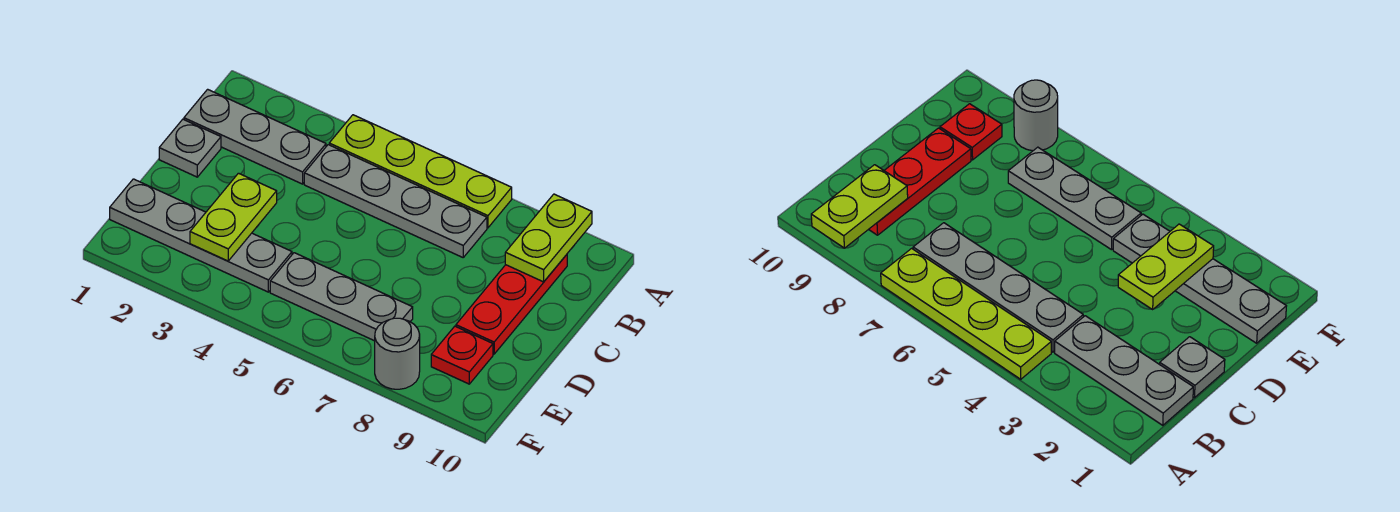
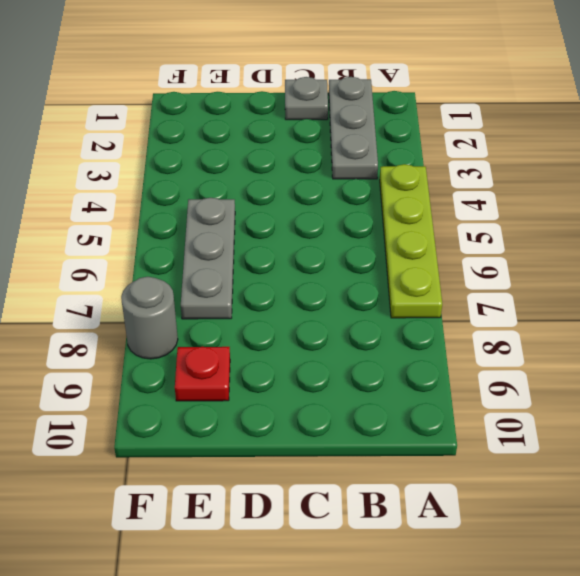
none -> grey 1x4 plate [304,145,487,257]
none -> red 1x3 plate [456,255,567,354]

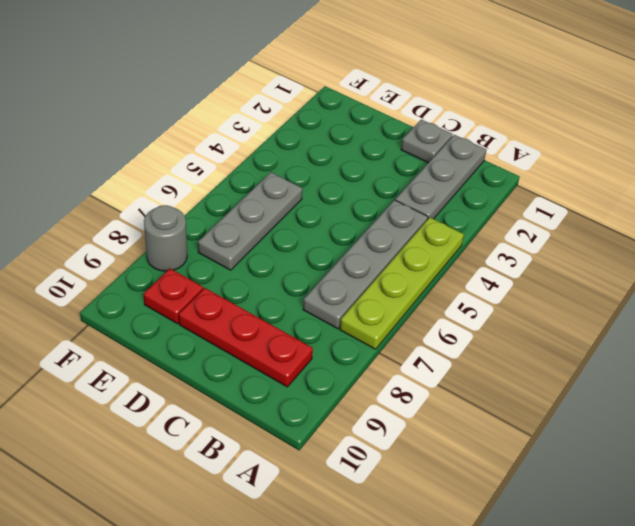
none -> grey 1x4 plate [110,179,292,292]
none -> lime 1x2 plate [505,194,592,282]

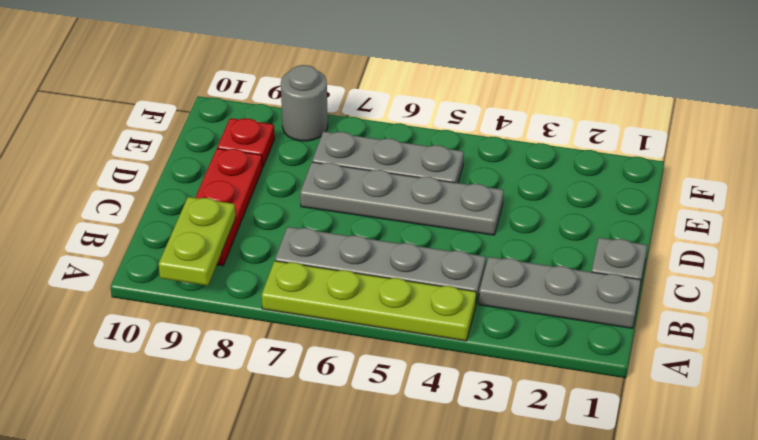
grey 1x4 plate [300,162,504,235] -> grey 1x4 plate moved to [110,179,292,292]
none -> lime 1x2 plate [190,173,277,261]

